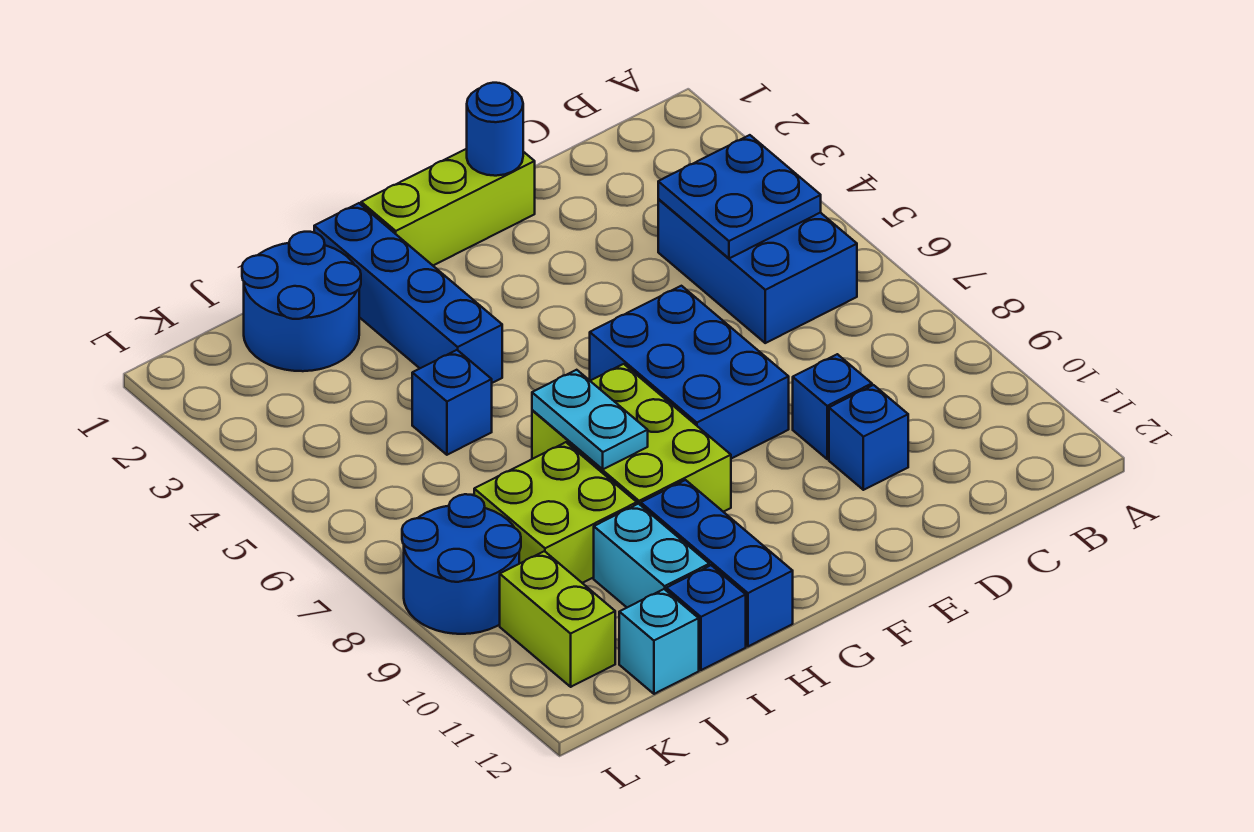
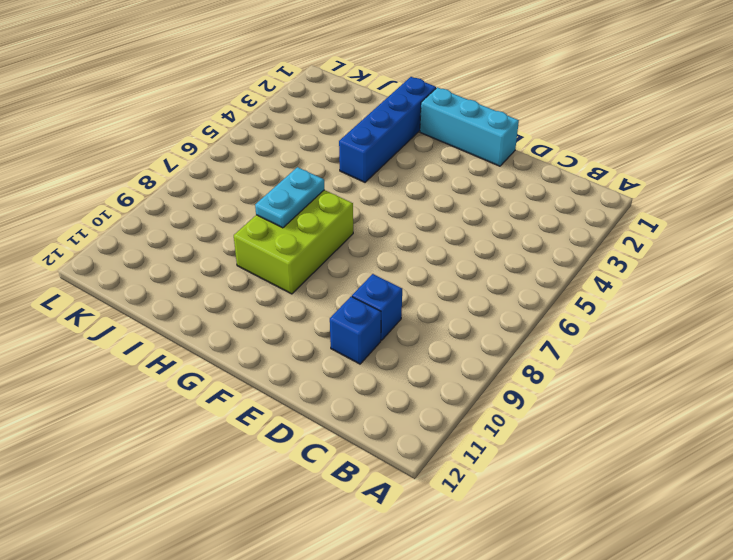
cyan 1x3 brick [420,87,519,166] -> lime 1x3 brick [361,149,535,265]
none -> blue 2x3 brick [658,199,857,343]
none -> blue 2x3 brick [590,286,789,459]
none -> blue 1x3 brick [641,480,793,646]

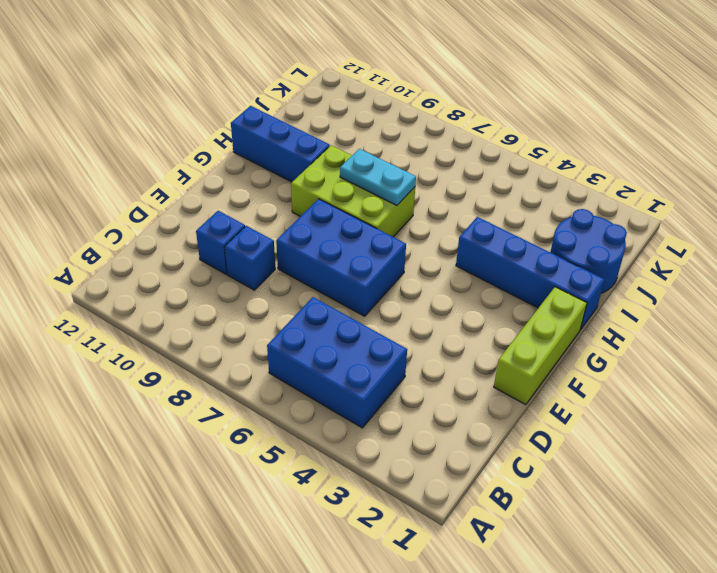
none -> blue 1x1 brick [412,350,492,455]
none -> lime 2x2 brick [474,442,637,583]
none -> cyan 1x2 brick [594,504,709,607]

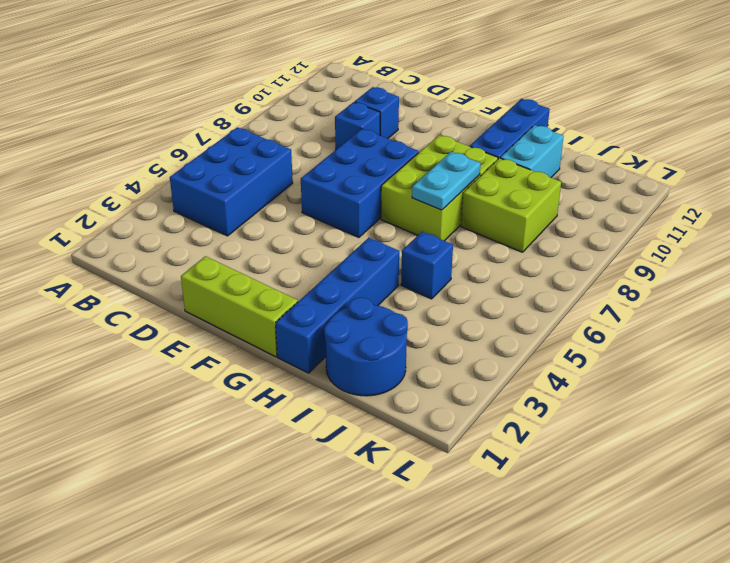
none -> blue 1x1 brick [666,565,746,670]
none -> cyan 1x1 brick [619,589,699,694]
none -> blue 2x2 round brick [402,494,521,634]

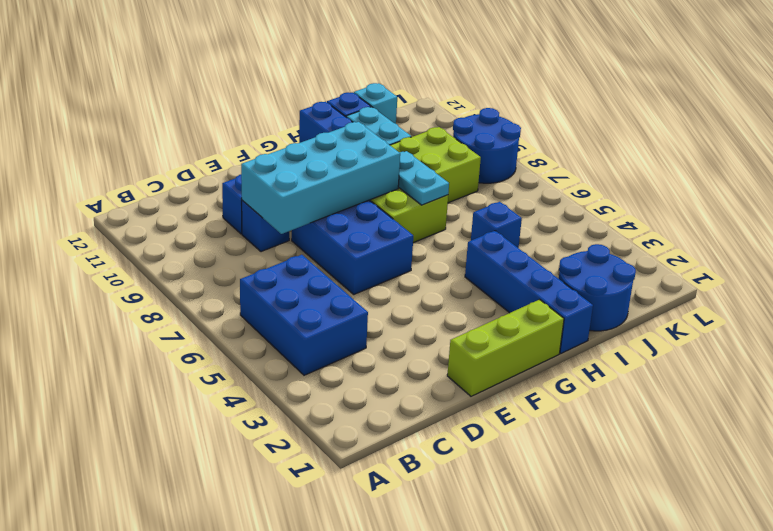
cyan 2x4 brick [241,122,400,234] -> none
none -> lime 1x2 brick [500,551,615,687]
none -> blue 2x2 plate [658,135,821,258]
none -> blue 1x1 round brick [467,83,523,176]

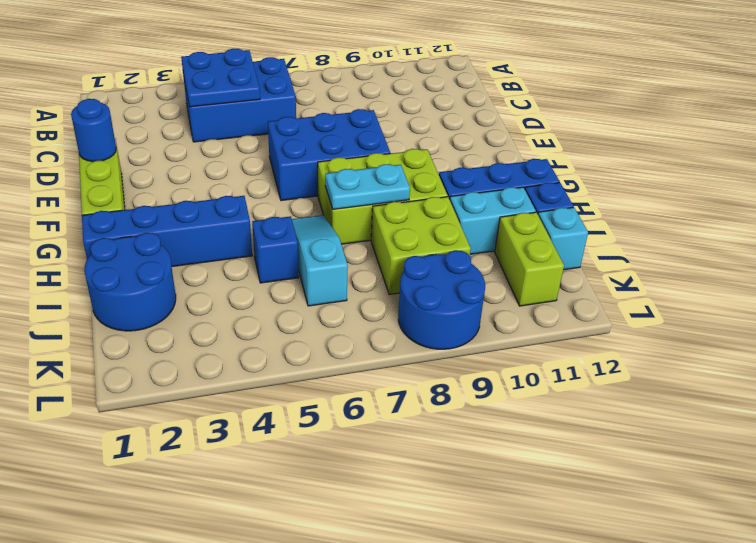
cyan 1x3 slope [292,215,348,306] -> none
lime 1x2 brick [495,212,564,306] -> lime 1x2 brick turned to [500,551,615,687]
none -> blue 1x1 brick [793,354,872,459]
none -> blue 1x1 brick [829,385,908,490]

